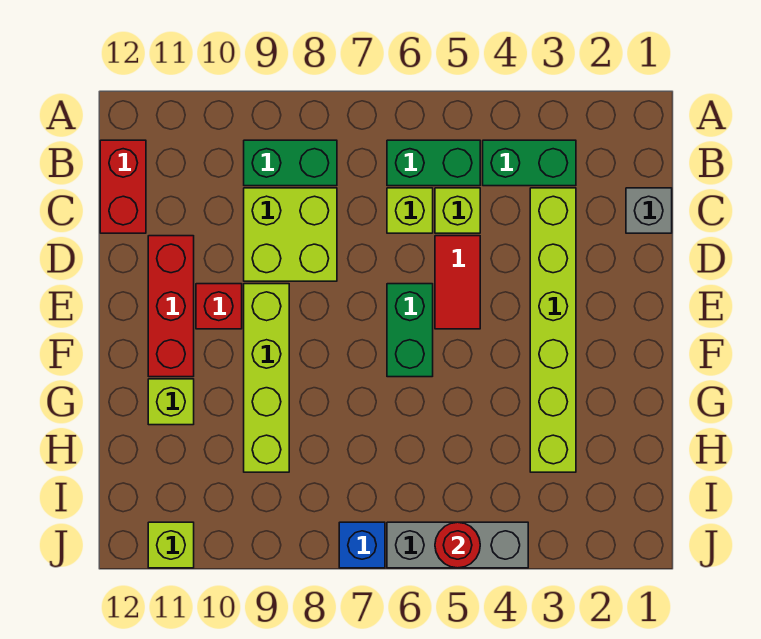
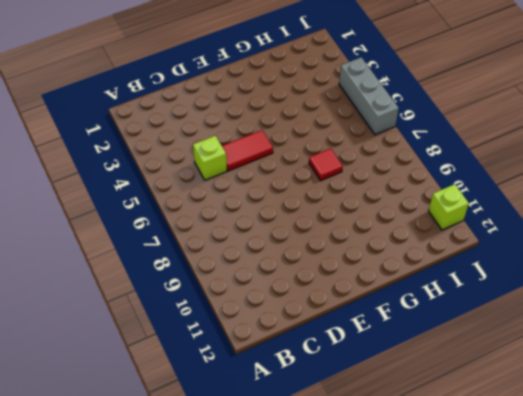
red 1x1 tile [309,148,343,180] -> none
none -> green 1x2 brick [483,140,576,186]
none -> green 1x2 brick [387,140,480,186]
none -> green 1x2 brick [244,140,337,186]

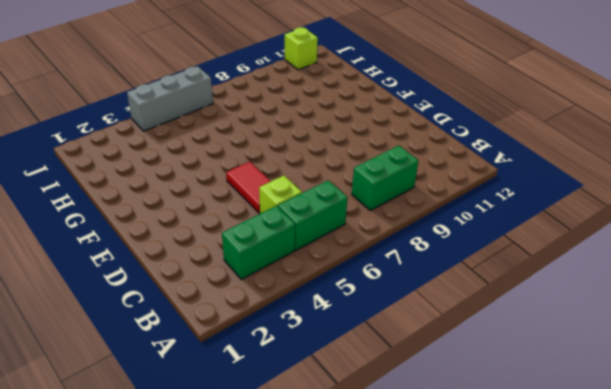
none -> red 1x2 brick [100,140,146,233]
none -> grey 1x1 brick [626,188,672,233]
none -> lime 1x6 brick [530,188,576,472]

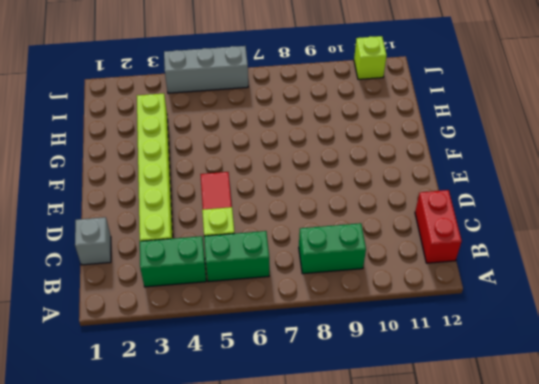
none -> lime 1x1 brick [387,188,433,233]
none -> lime 2x2 brick [244,188,337,281]
none -> red 1x3 brick [148,236,194,377]

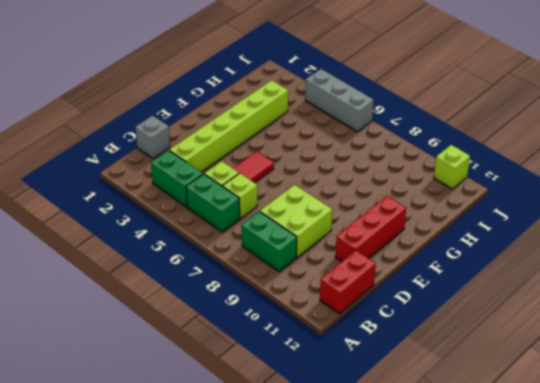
none -> green 1x2 brick [387,284,433,377]
none -> lime 1x4 brick [244,284,289,472]
none -> red 1x1 brick [196,284,242,329]

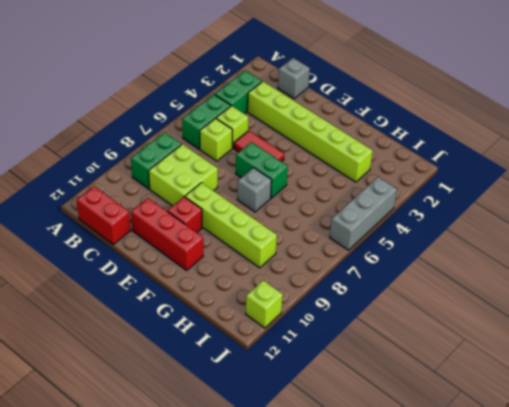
grey 1x1 brick [237,168,272,212] -> none
none -> lime 1x1 brick [148,379,194,425]
none -> blue 1x1 brick [339,522,385,568]
none -> red 1x1 round brick [435,522,480,568]

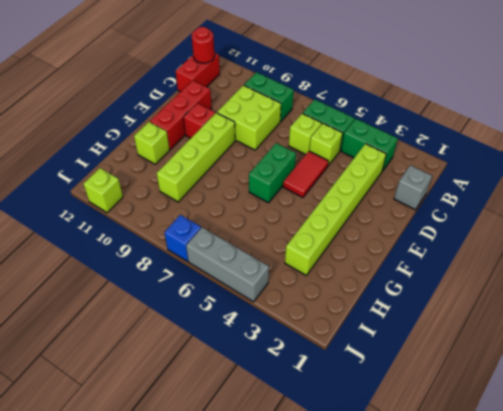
red 1x1 round brick [192,27,215,63] -> red 1x1 round brick moved to [435,522,480,568]

